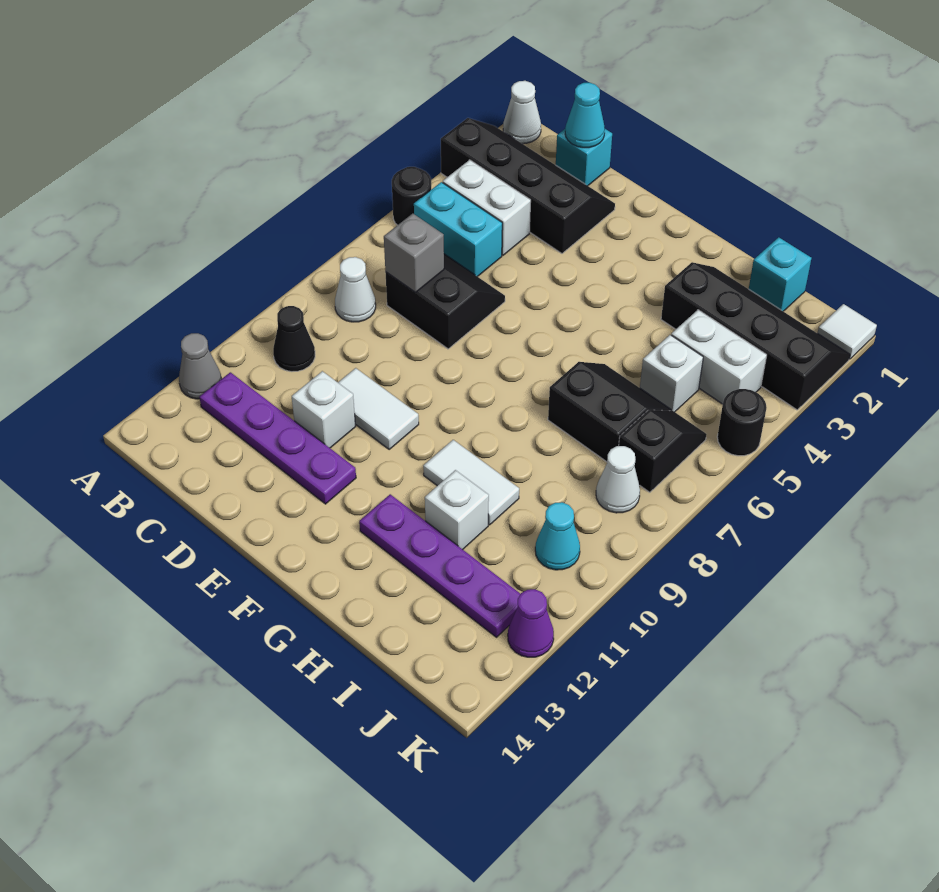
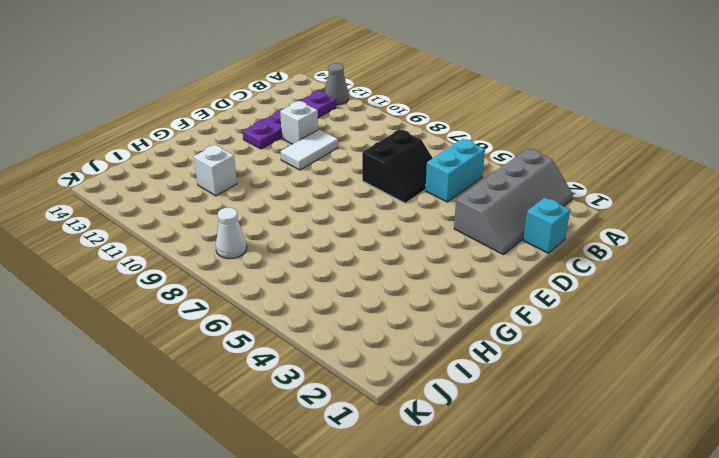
grey 2x4 slope [454,149,573,255] -> black 2x4 slope [441,118,615,253]
none -> white 1x1 cone [503,81,541,144]
none -> black 1x1 round brick [392,167,431,225]
none -> white 1x2 brick [443,160,531,255]

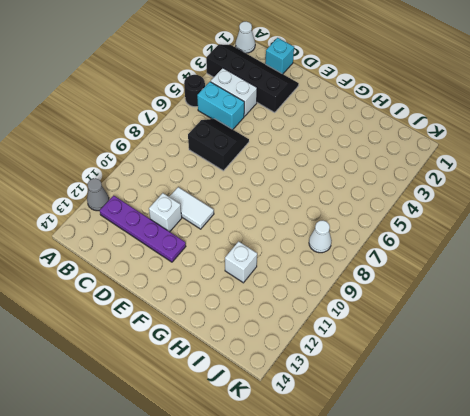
none -> white 1x1 cone [335,257,376,322]
none -> black 1x1 cone [273,306,315,372]
none -> white 1x2 tile [423,440,519,525]

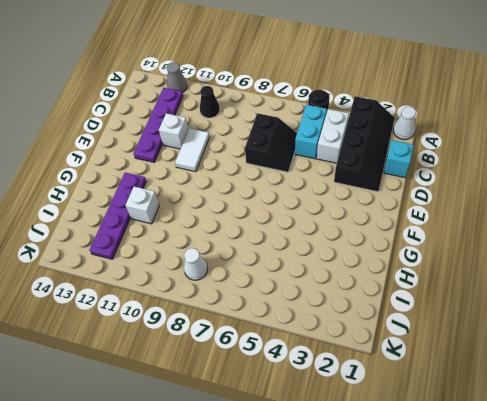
none -> white 1x1 cone [335,257,376,322]
none -> white 1x2 tile [423,440,519,525]
none -> black 2x4 slope [661,262,850,410]

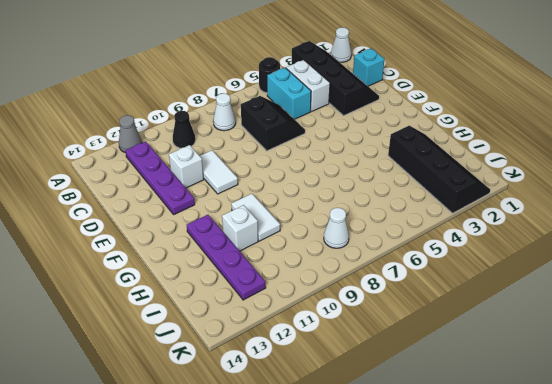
none -> black 2x2 slope [548,362,671,462]
none -> cyan 1x1 brick [749,237,811,311]
none -> white 1x2 brick [671,310,767,404]

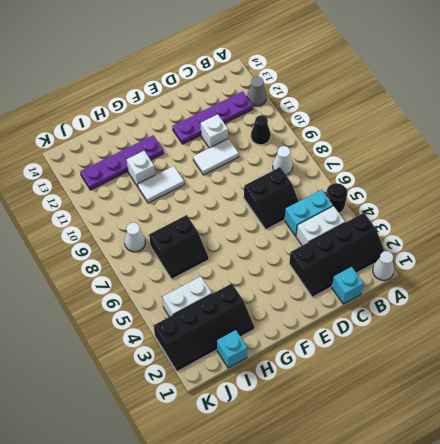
none -> white 1x1 brick [640,335,703,412]
none -> black 1x2 slope [619,410,707,492]
none -> cyan 1x1 cone [535,502,580,570]

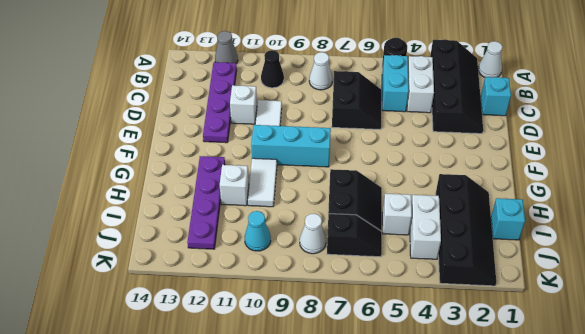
cyan 1x3 brick [251,125,331,167] -> none
none -> white 1x1 tile [818,304,877,359]
none -> black 1x1 round brick [717,389,767,456]
none -> purple 1x1 cone [508,589,554,657]

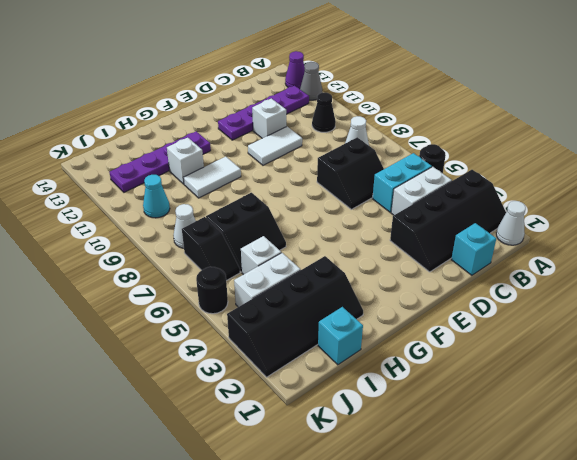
purple 1x1 cone [285,51,305,89] -> purple 1x1 cone moved to [508,589,554,657]
none -> white 1x1 tile [818,304,877,359]
none -> cyan 1x1 cone [565,83,605,148]
none -> grey 1x1 brick [384,214,444,292]

